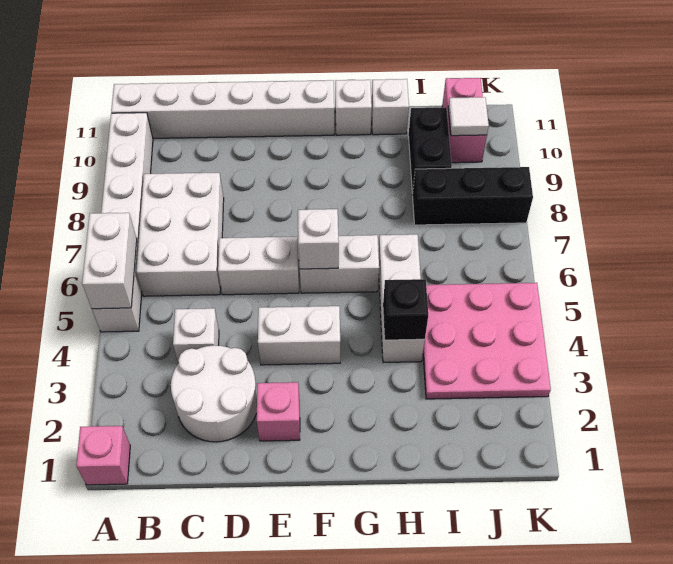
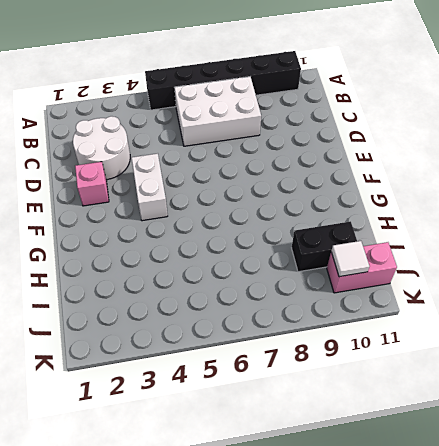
black 1x6 brick [145,51,301,110] -> white 1x6 brick [92,113,153,332]
none -> pink 1x1 brick [76,426,130,485]
none -> white 1x6 brick [111,80,334,138]
none -> white 1x1 brick [173,308,219,363]

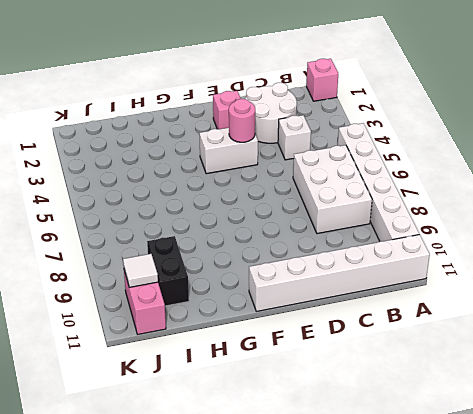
pink 1x1 round brick [229,99,255,142] -> none
none -> white 1x2 brick [218,237,299,295]
none -> white 1x2 brick [300,235,379,293]
none -> white 1x1 brick [335,80,372,135]

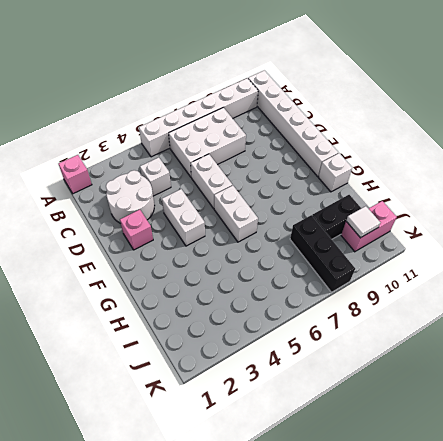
none -> white 1x3 brick [379,234,425,363]
none -> white 1x1 brick [371,79,409,135]
none -> pink 3x3 plate [423,283,551,399]

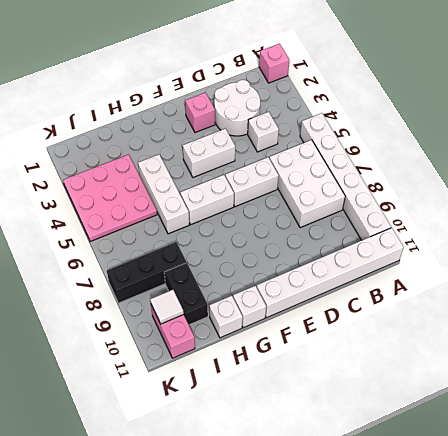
none -> white 1x2 brick [82,213,137,309]
none -> white 1x1 brick [298,209,339,269]
none -> black 1x1 brick [383,279,428,340]

